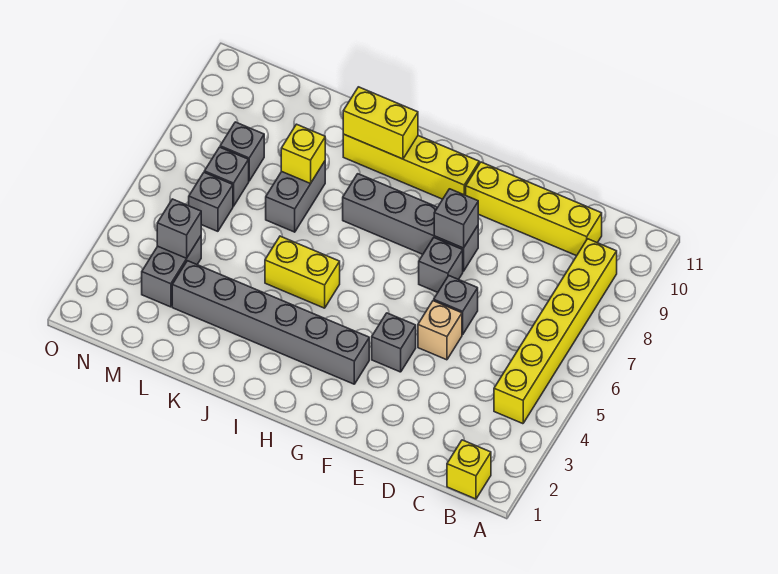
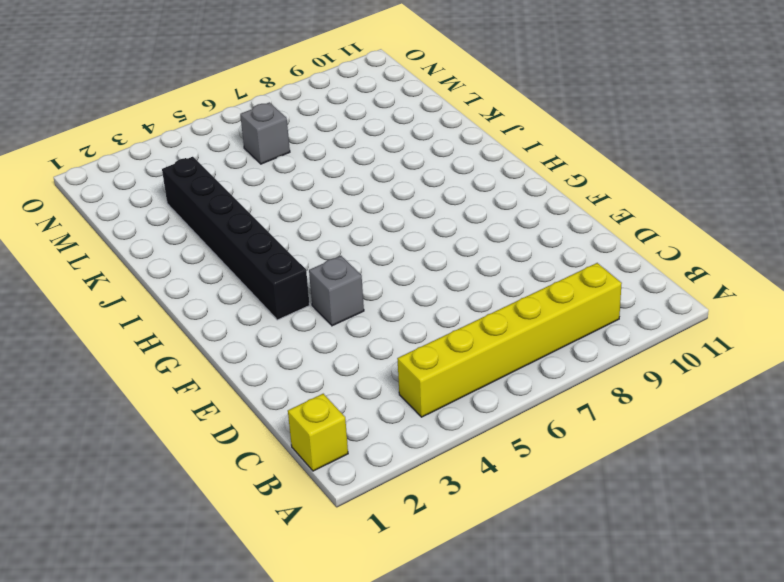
black 1x6 brick [162,157,310,320] -> grey 1x6 brick [172,261,369,384]
none -> yellow 1x4 brick [466,162,602,256]
none -> tan 1x1 brick [418,301,462,360]
none -> grey 1x1 brick [434,276,478,335]

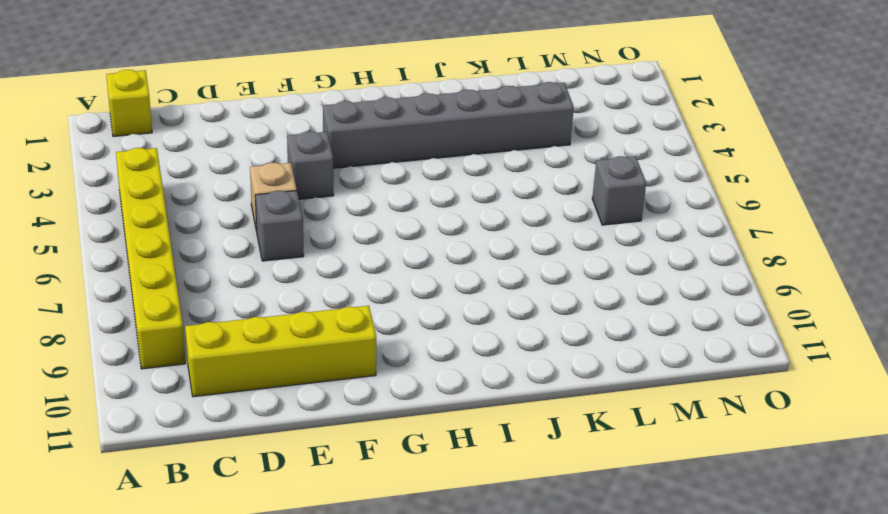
none -> grey 1x1 brick [419,238,463,292]
none -> grey 1x4 brick [343,174,478,271]
none -> yellow 1x4 brick [343,134,479,199]

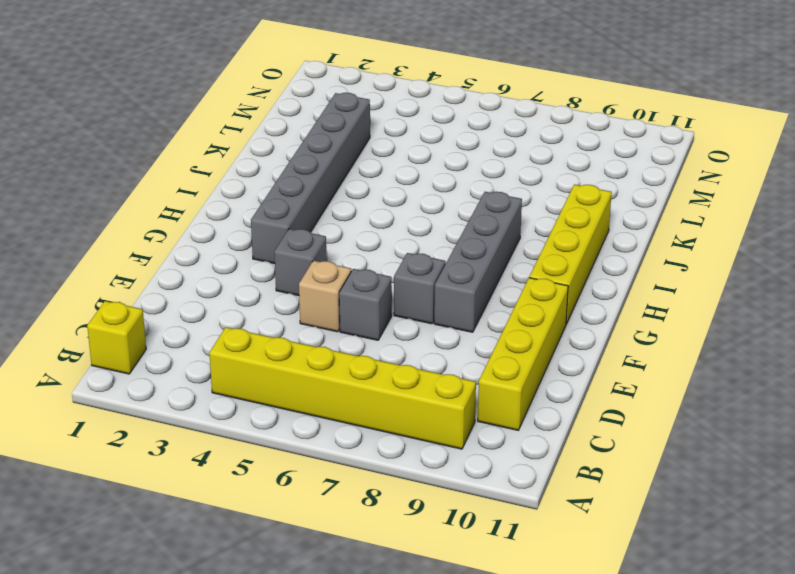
none -> yellow 1x2 brick [265,236,340,308]
none -> grey 1x2 brick [266,161,325,232]
none -> grey 1x2 brick [142,236,201,307]

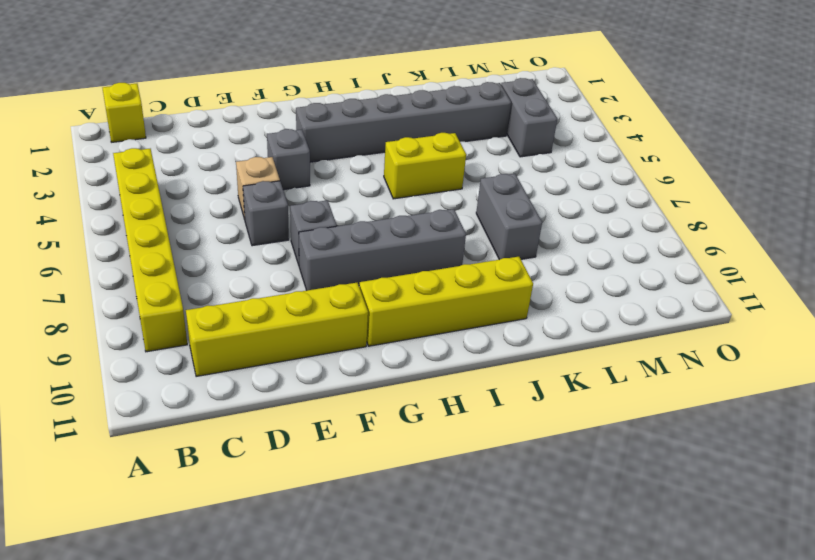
none -> grey 1x1 brick [188,172,233,231]
none -> grey 1x1 brick [204,147,249,206]
none -> grey 1x1 brick [220,122,264,181]

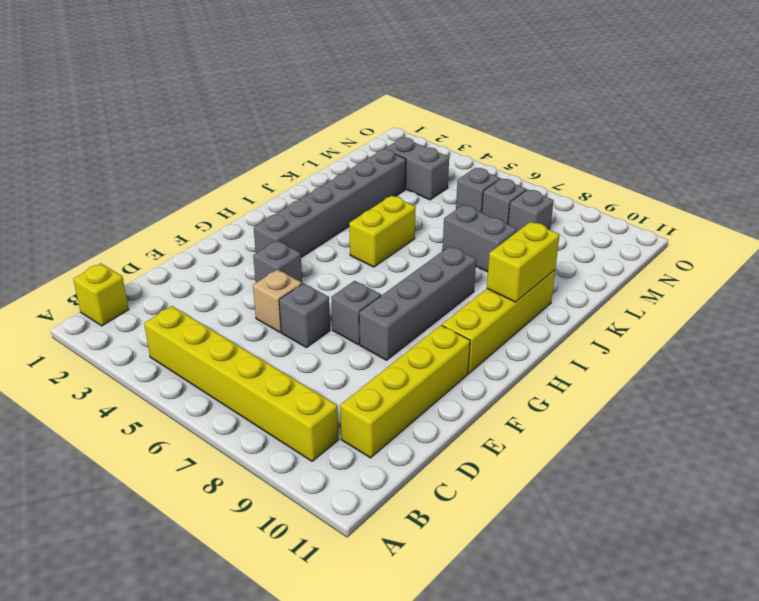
none -> grey 1x1 brick [434,189,478,248]
none -> yellow 1x1 brick [281,124,325,184]
none -> grey 1x1 brick [157,199,201,258]

